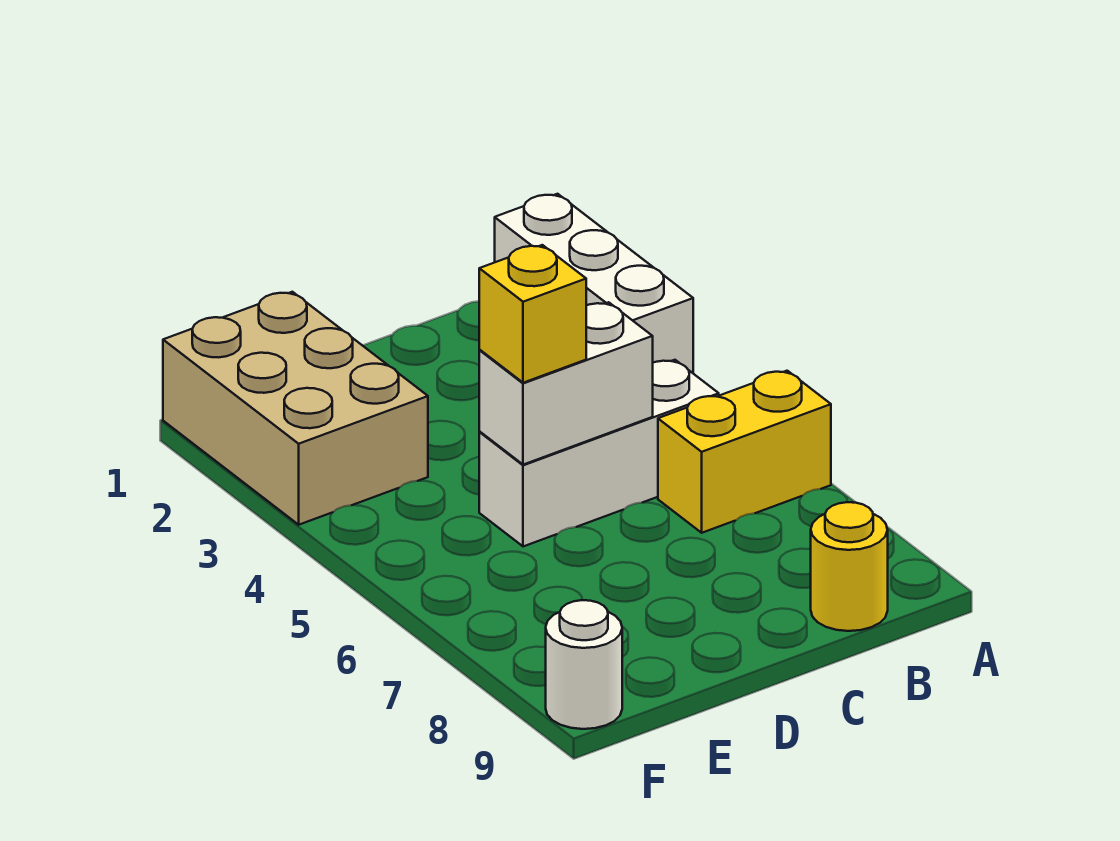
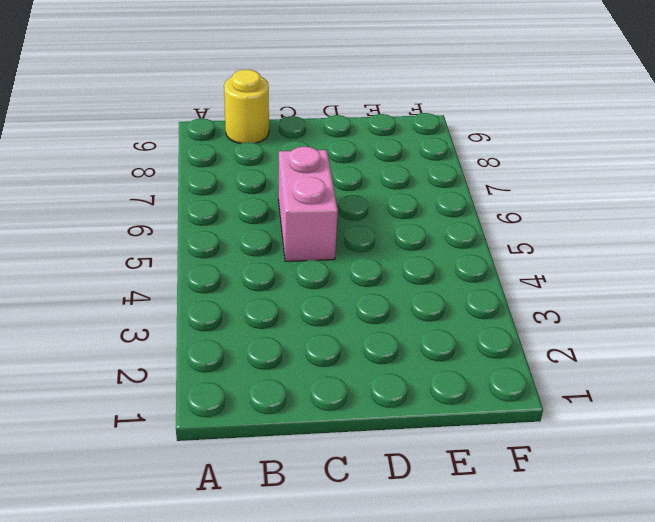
pink 1x2 brick [278,147,338,261] -> white 1x3 brick [479,360,719,547]
none -> white 1x3 brick [495,194,693,373]
none -> yellow 1x2 brick [658,371,831,533]

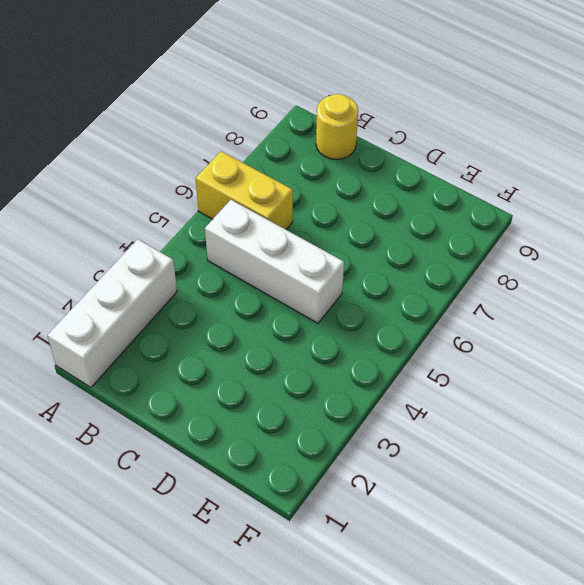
none -> tan 2x3 brick [163,292,428,525]
none -> white 1x1 round brick [546,600,622,729]

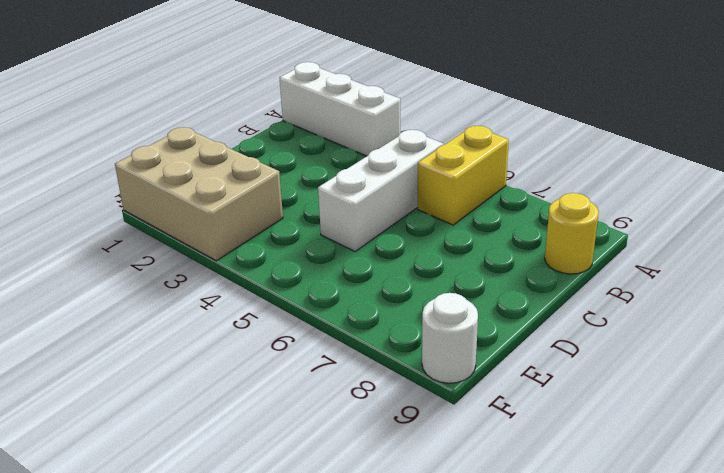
none -> white 1x2 brick [479,302,653,465]
none -> yellow 1x1 brick [479,245,586,383]

